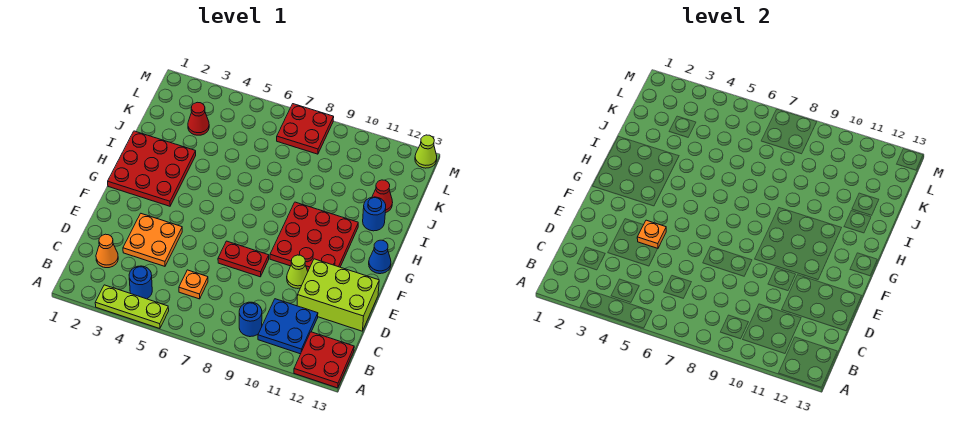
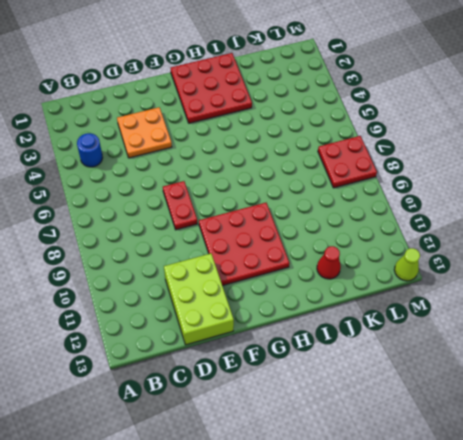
none -> lime 1x3 plate [95,285,169,329]
none -> red 2x2 plate [294,332,354,388]
none -> blue 1x1 round brick [239,302,262,337]

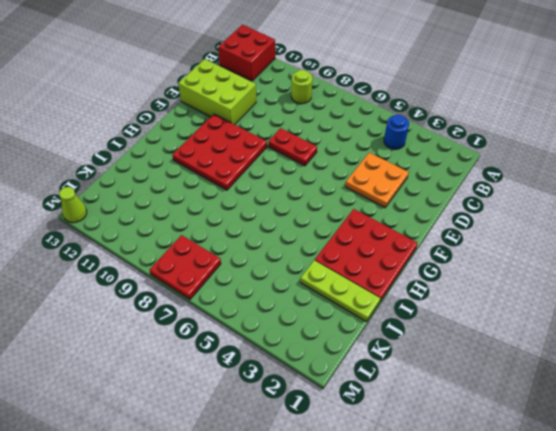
red 2x2 brick [218,25,275,81] -> red 2x2 plate [294,332,354,388]
lime 1x1 round brick [291,70,312,104] -> blue 1x1 round brick [239,302,262,337]
lime 1x3 plate [300,260,380,322] -> lime 1x3 plate moved to [95,285,169,329]
none -> blue 2x2 plate [258,299,318,354]
none -> orange 1x1 cone [96,234,118,268]
none -> orange 1x1 plate [179,270,208,299]

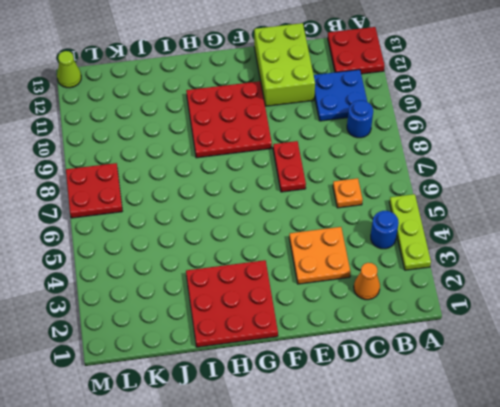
none -> lime 1x1 cone [287,255,308,288]
none -> blue 1x1 cone [369,240,391,274]
none -> blue 1x1 round brick [363,197,386,231]

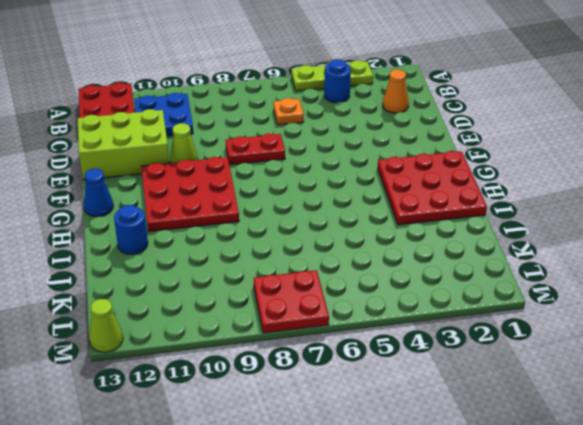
none -> blue 1x1 round brick [239,302,262,337]
none -> orange 2x2 plate [123,214,182,266]
none -> red 1x1 cone [372,180,393,213]

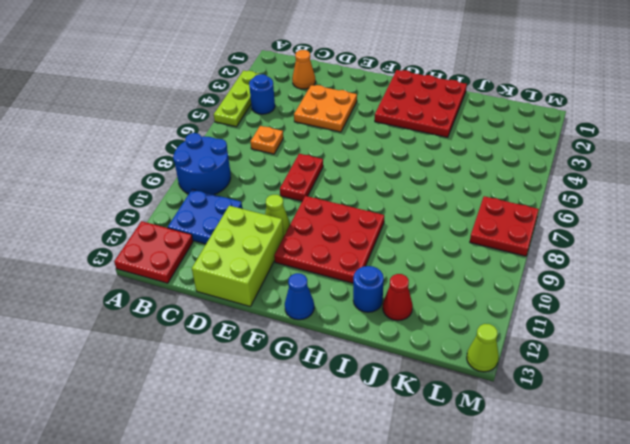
blue 2x2 round brick [173,133,231,195] -> blue 1x1 round brick [239,302,262,337]
none -> red 1x1 cone [188,102,209,135]
none -> orange 1x1 plate [637,220,666,248]

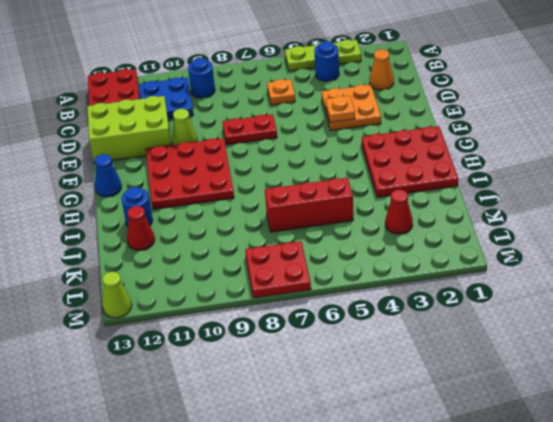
red 1x3 brick [265,178,353,232] -> none

